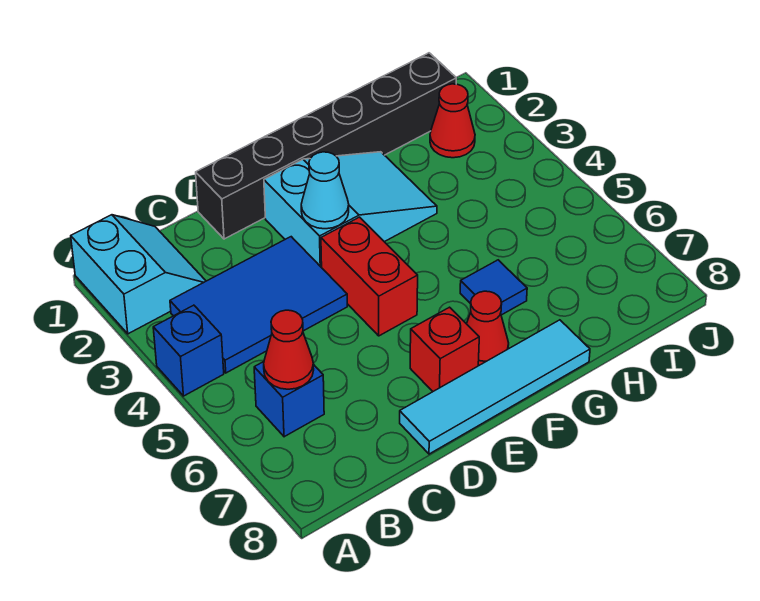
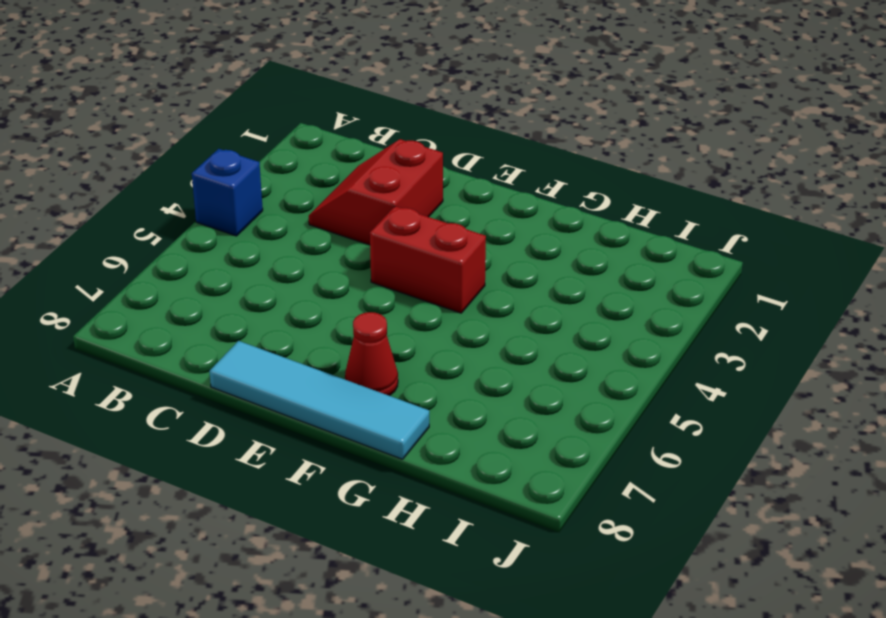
red 2x2 slope [309,139,443,245] -> blue 2x3 tile [170,237,347,373]
red 1x2 brick [370,206,486,313] -> red 1x2 brick turned to [321,217,418,336]
none -> cyan 2x2 slope [71,215,206,334]
none -> blue 1x1 brick [254,362,324,437]
none -> black 1x6 brick [196,53,456,239]

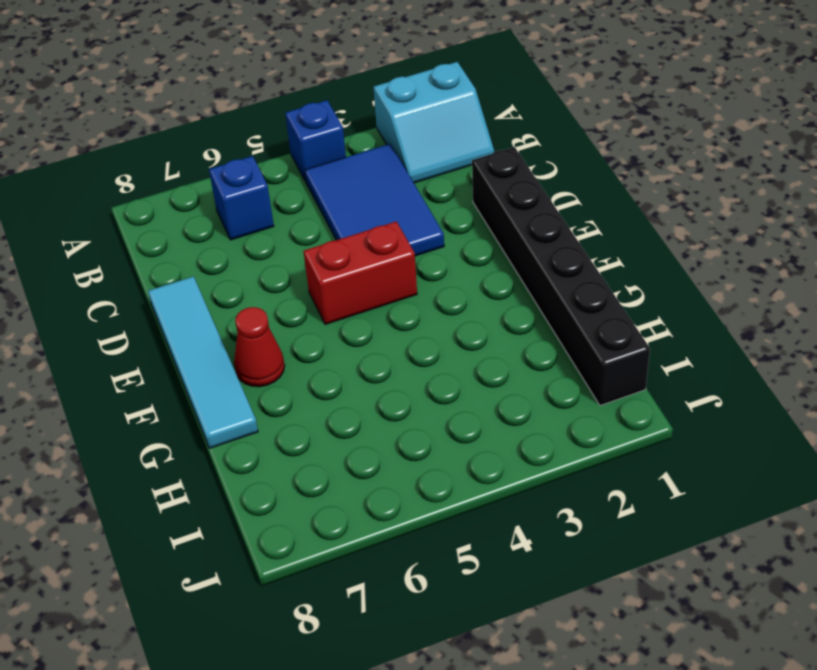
none -> cyan 2x3 slope [264,152,437,268]
none -> red 1x1 brick [410,307,479,391]
none -> blue 1x1 tile [460,260,527,315]

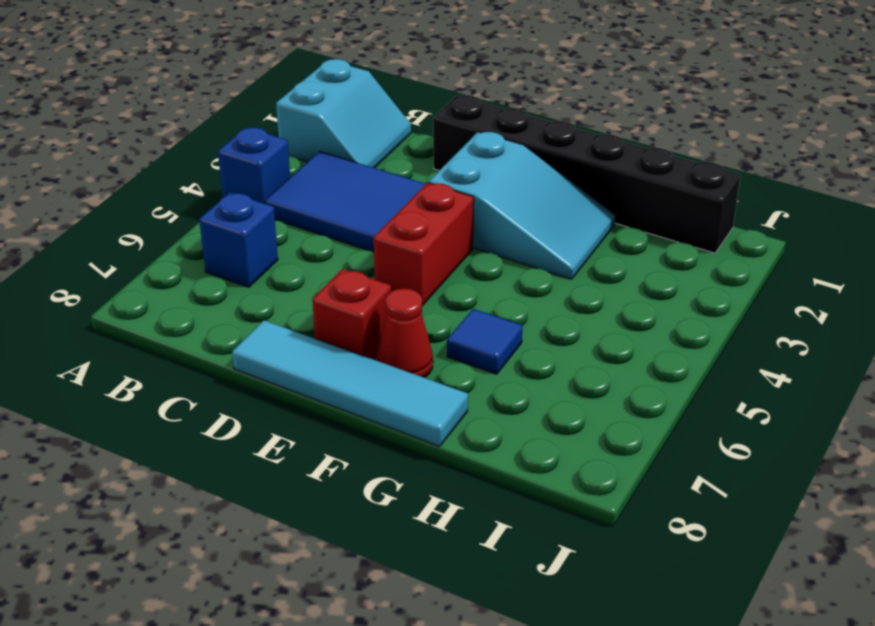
none -> red 1x1 cone [430,84,475,158]
none -> red 1x1 cone [264,310,314,389]
none -> cyan 1x1 cone [301,152,349,229]

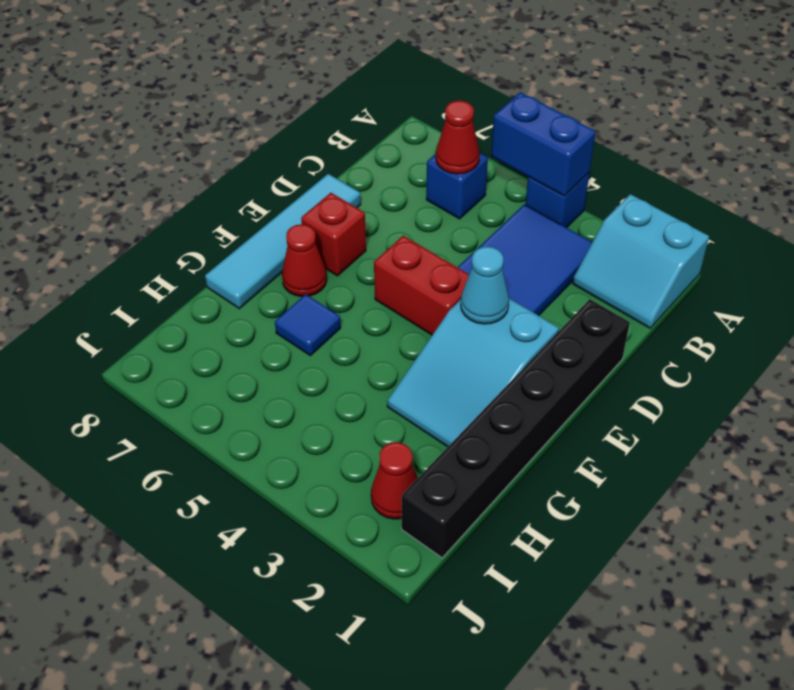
blue 1x2 brick [491,92,596,196] -> none

